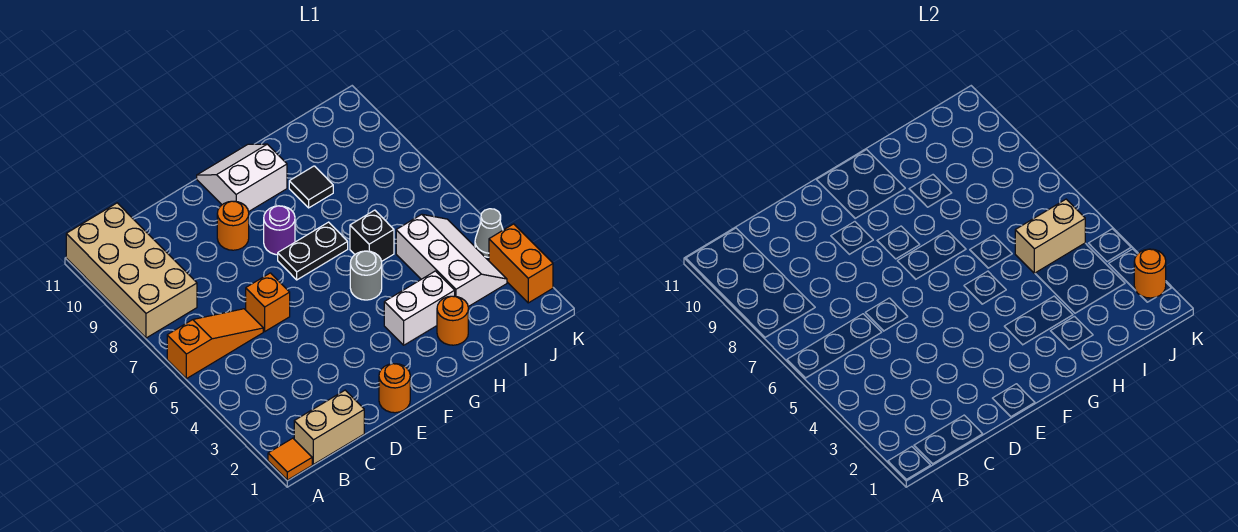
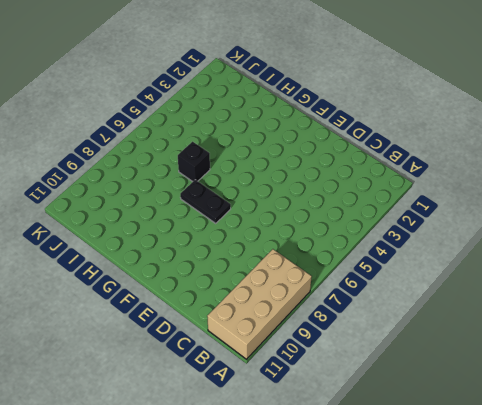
none -> orange 1x1 tile [268,438,312,480]
none -> orange 1x3 slope [167,309,263,379]
none -> tan 1x2 brick [294,390,364,464]

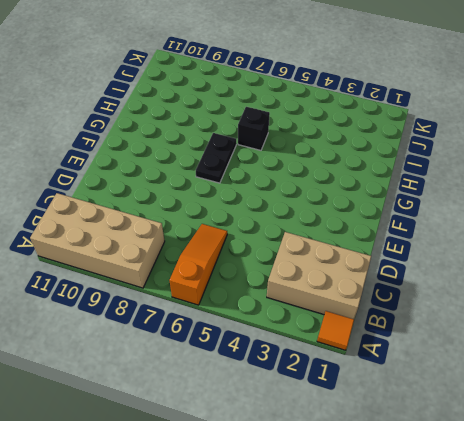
tan 2x3 brick [267,232,371,319] -> tan 1x2 brick [294,390,364,464]
none -> orange 1x1 brick [246,273,290,331]
none -> orange 1x1 round brick [379,364,410,413]
none -> orange 1x1 round brick [217,201,249,250]

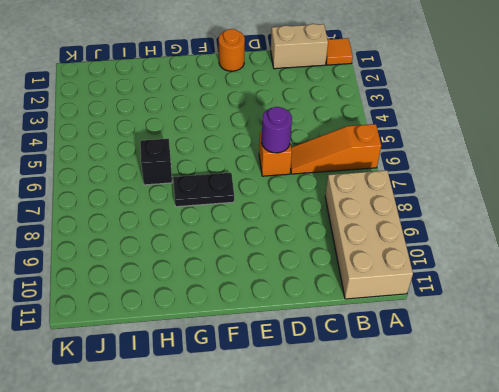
purple 1x1 round brick [262,107,292,153] -> purple 1x1 round brick moved to [264,206,295,255]
none -> orange 1x1 round brick [217,201,249,250]
none -> white 2x2 slope [197,144,287,212]
none -> white 1x2 brick [384,271,455,345]

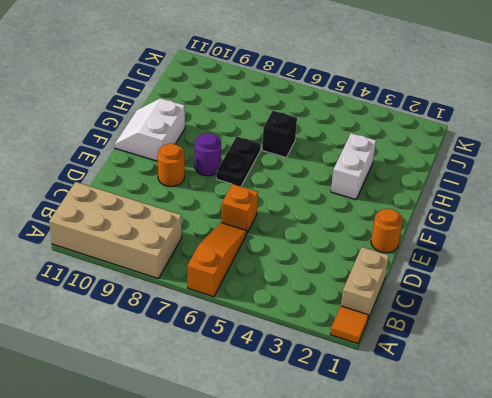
none -> grey 1x1 round brick [350,251,382,300]
none -> orange 1x1 round brick [437,296,468,345]
none -> black 1x1 tile [289,166,333,208]

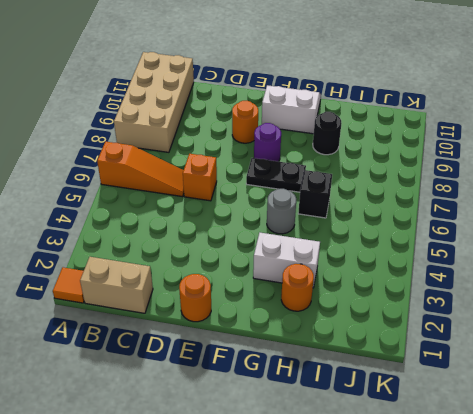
black 1x1 round brick [313,112,342,155] -> black 1x1 tile [289,166,333,208]
none -> white 2x3 slope [396,214,507,307]
none -> orange 1x2 brick [489,224,553,303]
none -> grey 1x1 cone [475,209,503,257]

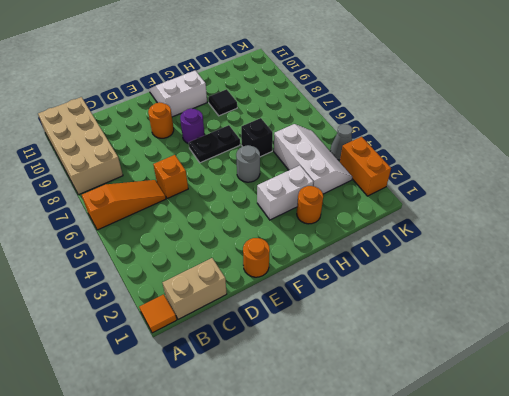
none -> tan 1x2 brick [1015,199,1085,273]
none -> orange 1x1 round brick [1134,249,1166,298]

